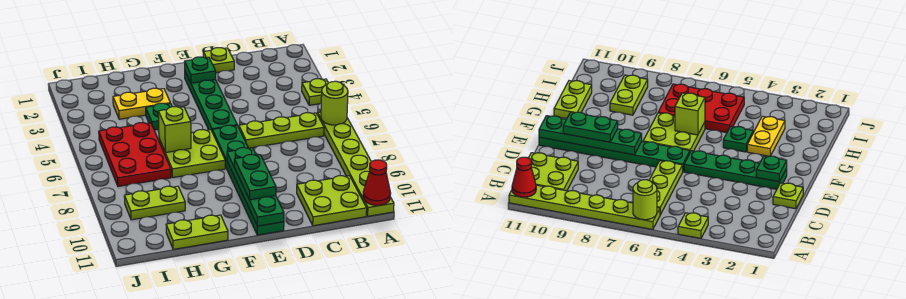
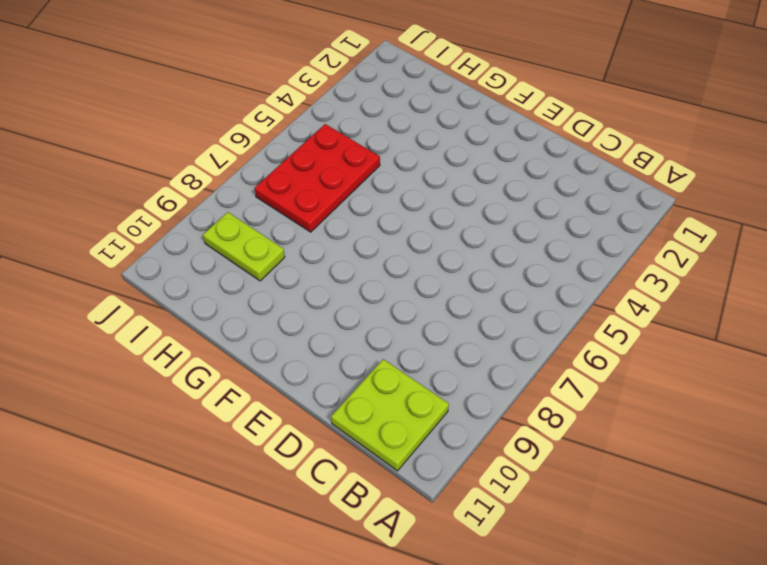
none -> lime 1x1 plate [302,79,328,105]
none -> lime 1x6 plate [318,112,394,216]
none -> lime 1x3 plate [239,112,324,148]

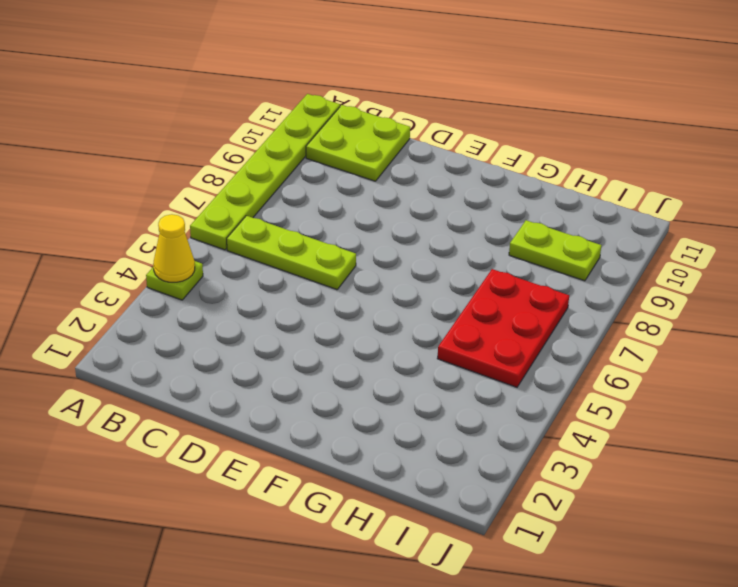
yellow 1x1 cone [153,214,195,282] -> none
none -> lime 1x1 plate [203,48,234,73]
none -> green 1x4 plate [185,72,237,131]
none -> green 1x6 plate [212,125,284,235]

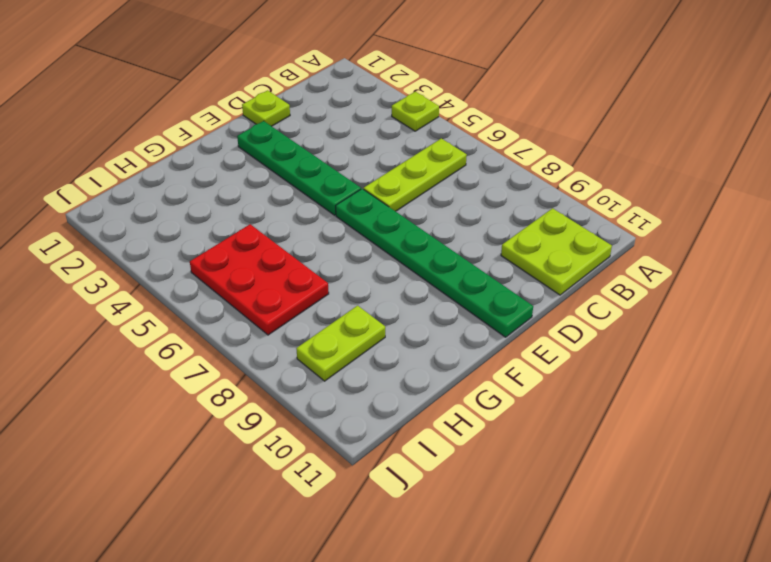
none -> lime 1x6 plate [318,112,394,216]
none -> lime 2x2 plate [159,129,225,178]
none -> yellow 1x2 plate [113,88,170,119]

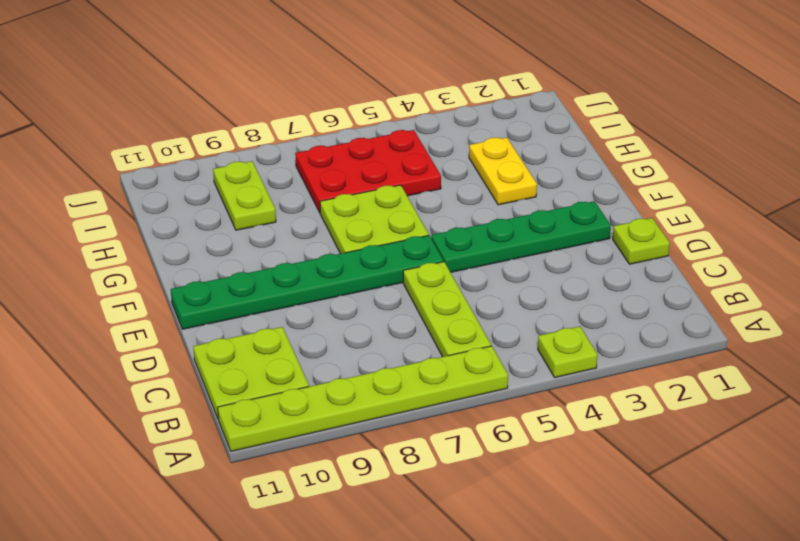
none -> green 1x1 plate [146,103,172,130]
none -> lime 1x2 plate [166,215,228,249]
none -> lime 1x1 round brick [321,81,348,125]

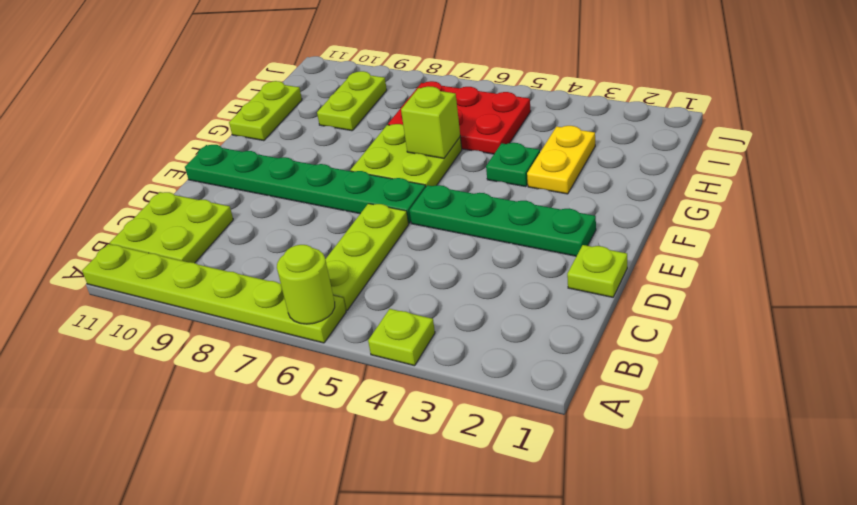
none -> red 1x1 cone [363,160,391,205]
none -> green 1x1 plate [185,57,216,83]
none -> green 1x4 plate [227,148,284,226]

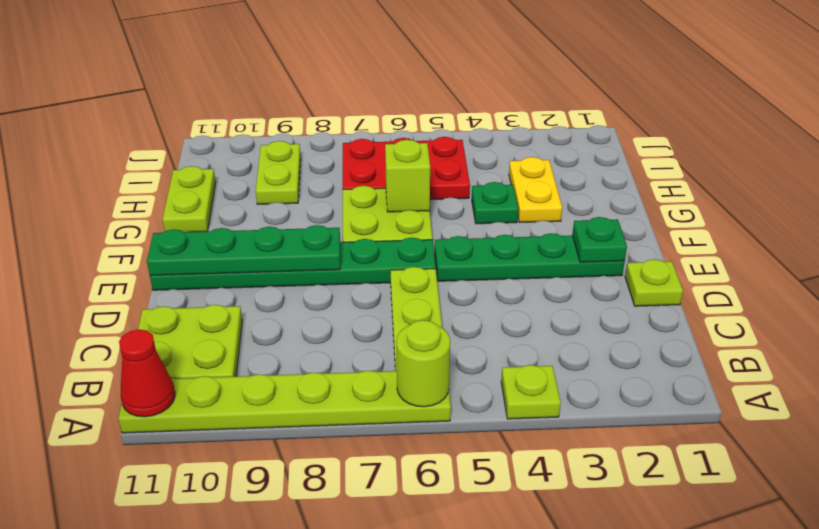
none -> green 1x2 plate [234,155,276,200]

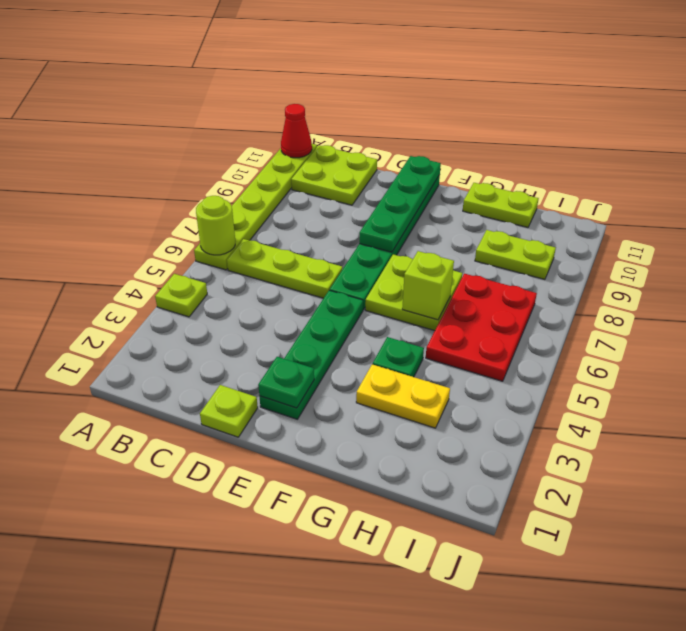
none -> green 1x2 plate [234,155,276,200]

